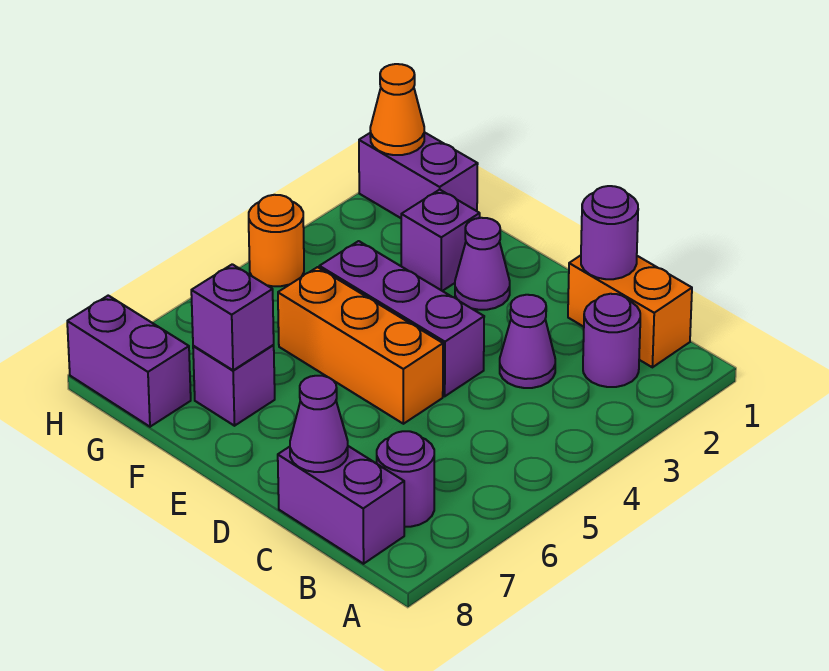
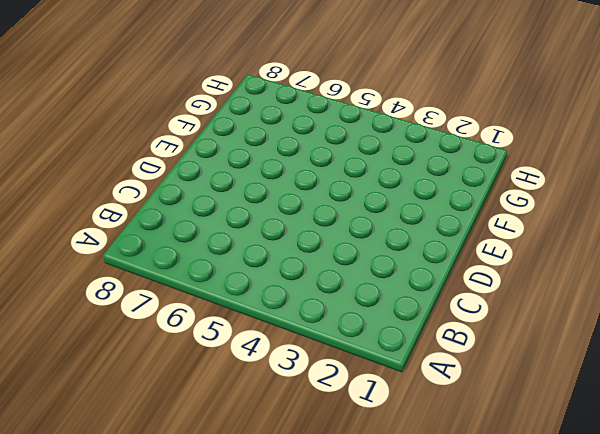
none -> orange 1x2 brick [568,255,692,367]
none -> purple 1x1 round brick [583,294,640,387]
none -> purple 1x1 round brick [377,431,434,527]

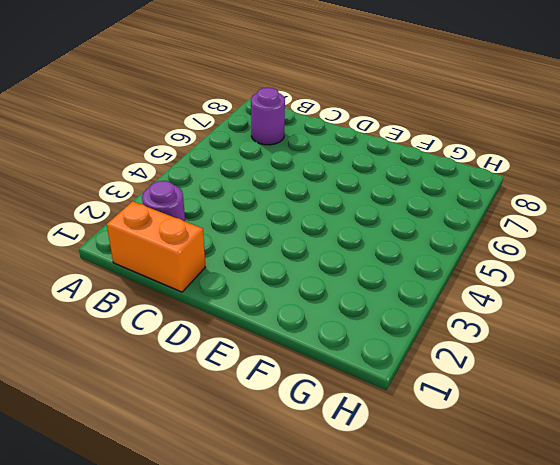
none -> purple 1x2 brick [278,446,404,564]
none -> purple 1x1 cone [500,295,555,388]
none -> purple 1x3 brick [319,241,484,396]

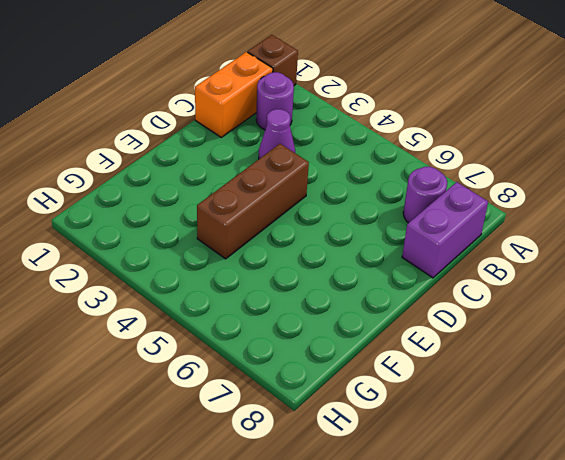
brown 1x1 brick [248,35,298,85] -> none
brown 1x3 brick [197,144,309,259] -> purple 1x3 brick [319,241,484,396]
none -> orange 1x3 brick [278,267,443,424]
none -> purple 1x1 cone [455,218,510,310]
none -> purple 1x1 brick [401,190,480,291]

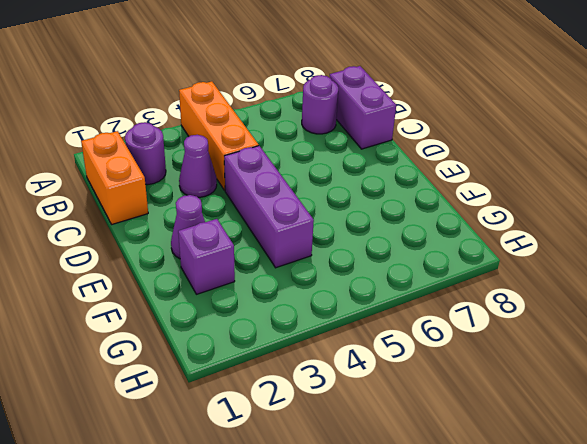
orange 1x3 brick [179,81,259,191] -> orange 1x3 brick moved to [278,267,443,424]
none -> purple 1x1 brick [193,345,275,426]
none -> purple 1x2 brick [359,132,478,218]
none -> purple 1x2 brick [67,296,191,427]

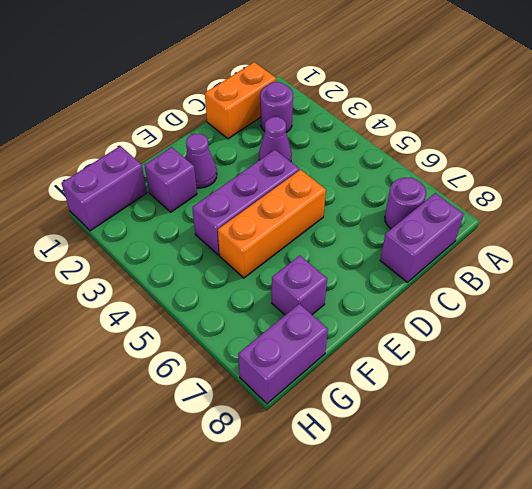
none -> orange 1x1 round brick [249,195,304,286]
none -> purple 1x1 round brick [581,186,638,279]
none -> purple 1x1 cone [290,376,348,472]

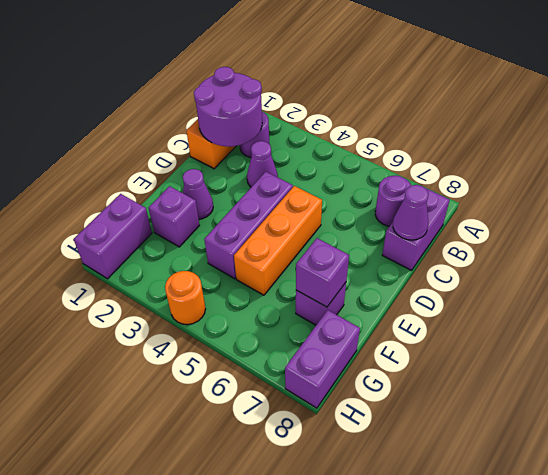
purple 2x2 round brick [194,67,262,146] -> purple 1x1 round brick [581,186,638,279]
none -> orange 1x1 cone [370,64,424,155]

